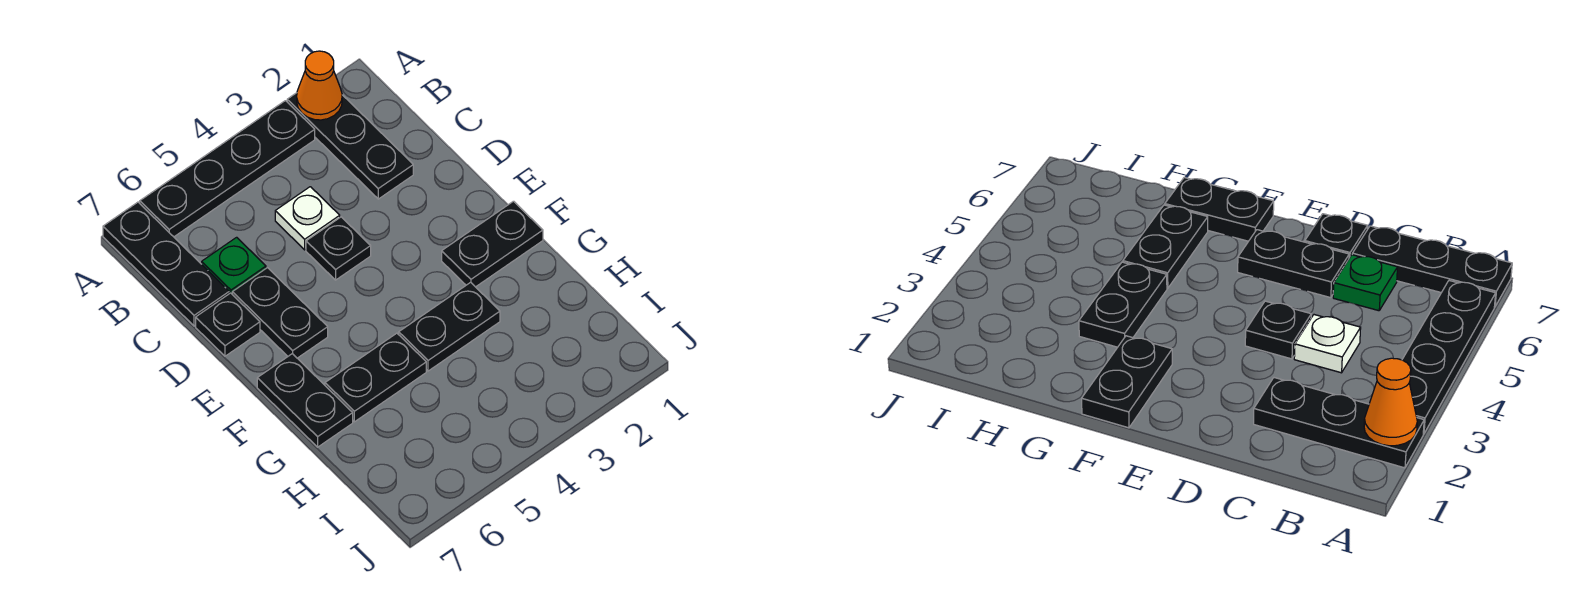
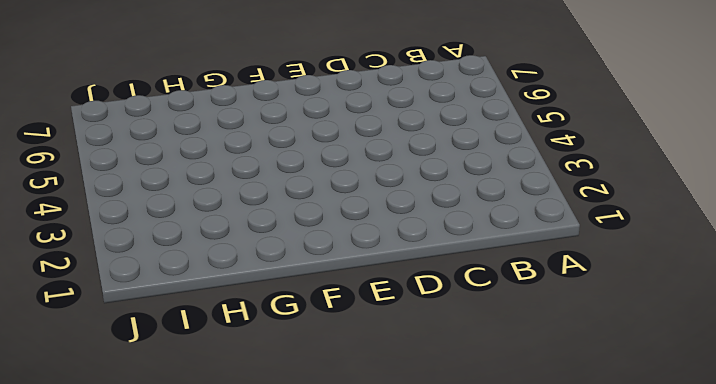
none -> black 1x3 plate [287,93,413,199]
none -> black 1x4 plate [140,101,315,237]
none -> black 1x3 plate [103,202,229,326]

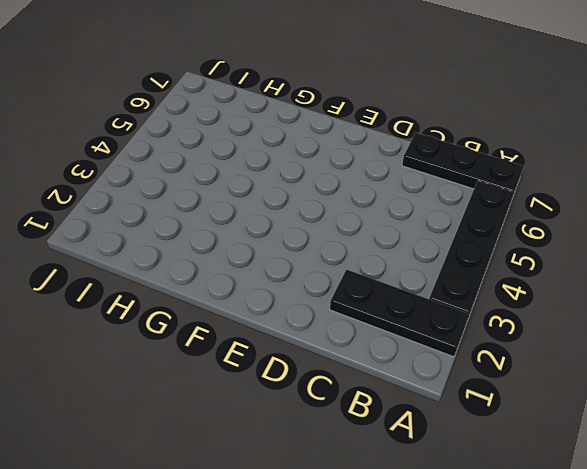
none -> white 1x1 plate [275,187,340,250]
none -> green 1x1 plate [202,237,266,294]
none -> black 1x1 plate [306,217,371,280]

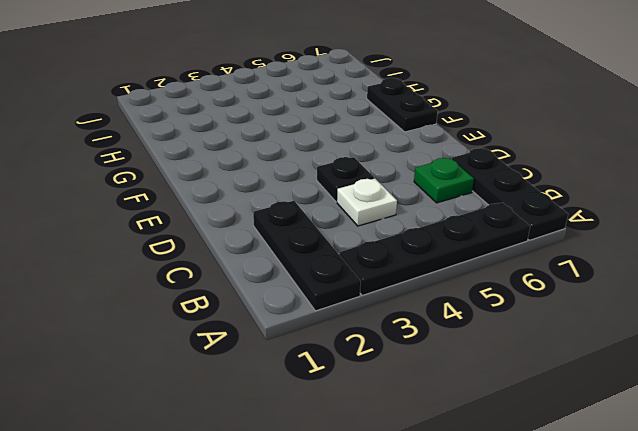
none -> black 1x2 plate [232,268,328,358]
none -> black 1x1 plate [196,293,260,356]
none -> black 1x2 plate [442,201,543,287]

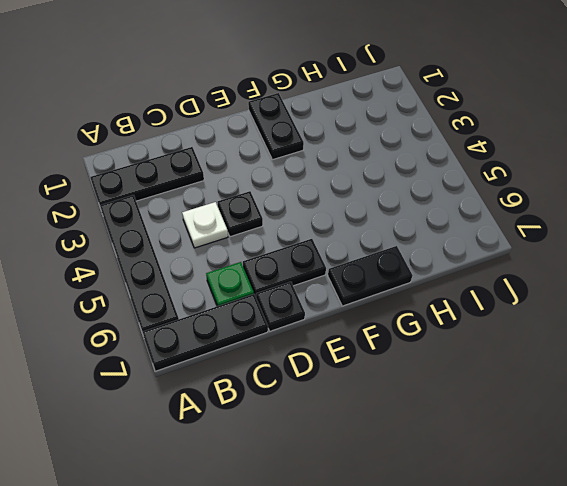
none -> black 1x2 plate [399,282,500,371]
none -> black 1x2 plate [325,333,426,422]
none -> orange 1x1 cone [297,51,342,120]

